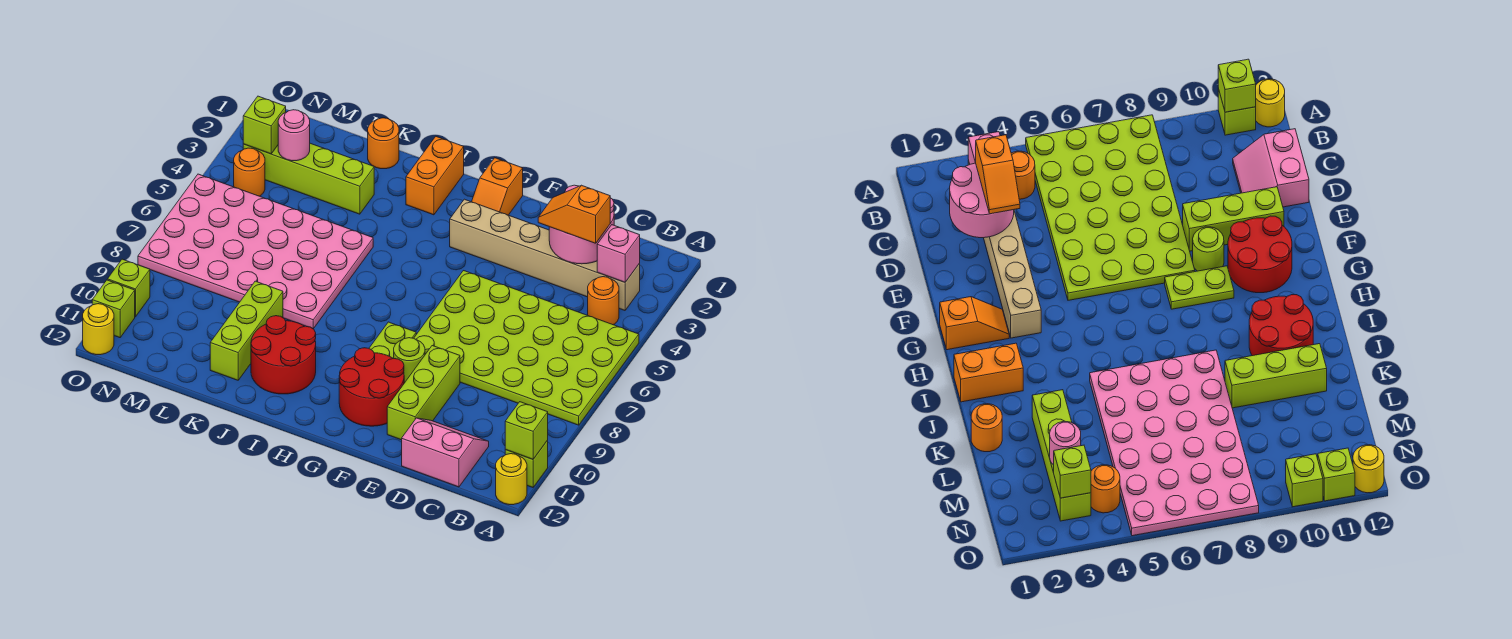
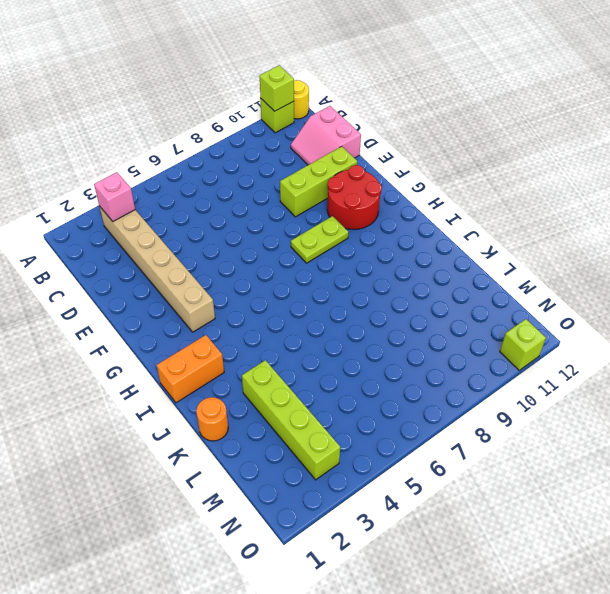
none -> lime 4x6 plate [414,271,639,425]
none -> orange 1x1 round brick [588,277,619,325]
none -> lime 1x1 round brick [394,338,425,383]

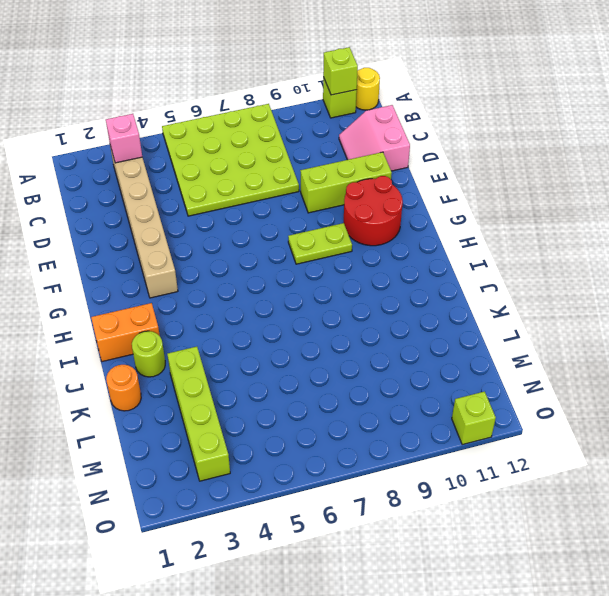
lime 4x4 plate [162,104,299,216] -> lime 4x6 plate [414,271,639,425]
lime 1x1 round brick [132,331,165,377] -> lime 1x1 round brick moved to [394,338,425,383]
none -> orange 1x1 round brick [588,277,619,325]
none -> orange 1x2 slope [472,158,523,215]
none -> red 2x2 round brick [251,316,316,394]

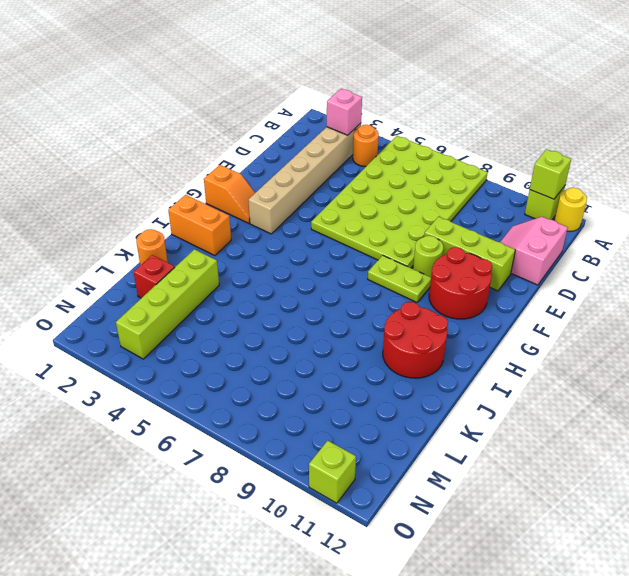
red 1x1 brick [134,255,175,298] -> none
none -> pink 4x6 plate [138,174,373,329]
none -> lime 1x3 brick [210,281,283,380]
none -> orange 1x1 round brick [234,148,265,196]

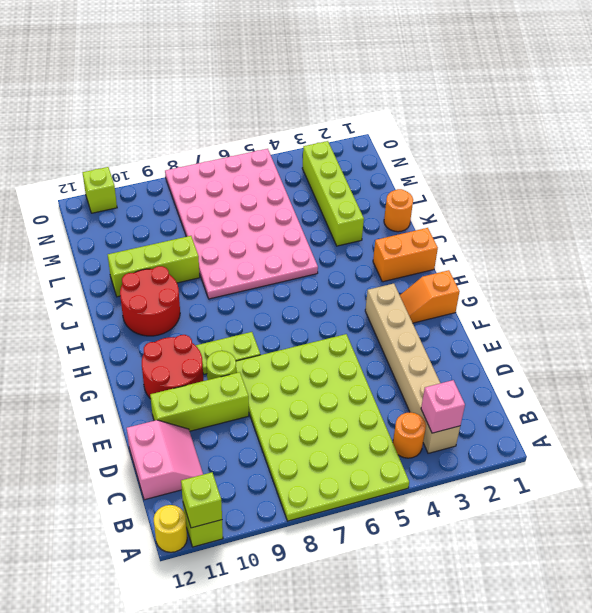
none -> orange 1x1 round brick [234,148,265,196]
none -> lime 1x1 brick [107,259,150,317]
none -> yellow 1x1 round brick [83,304,114,355]

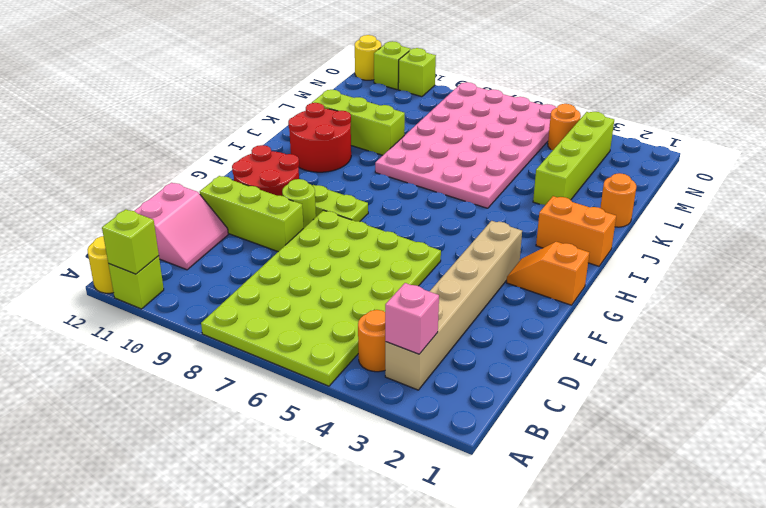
none -> pink 2x2 round brick [549,185,614,264]
none -> pink 1x1 round brick [278,110,310,161]
none -> lime 1x1 brick [243,96,286,154]

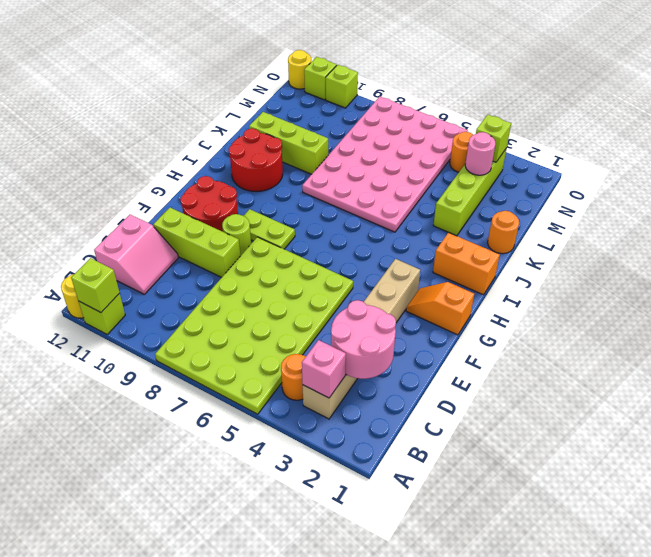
none -> orange 1x2 slope [538,185,610,243]

